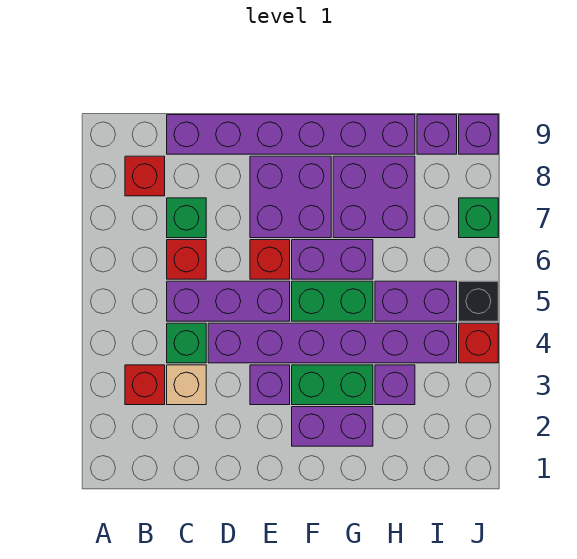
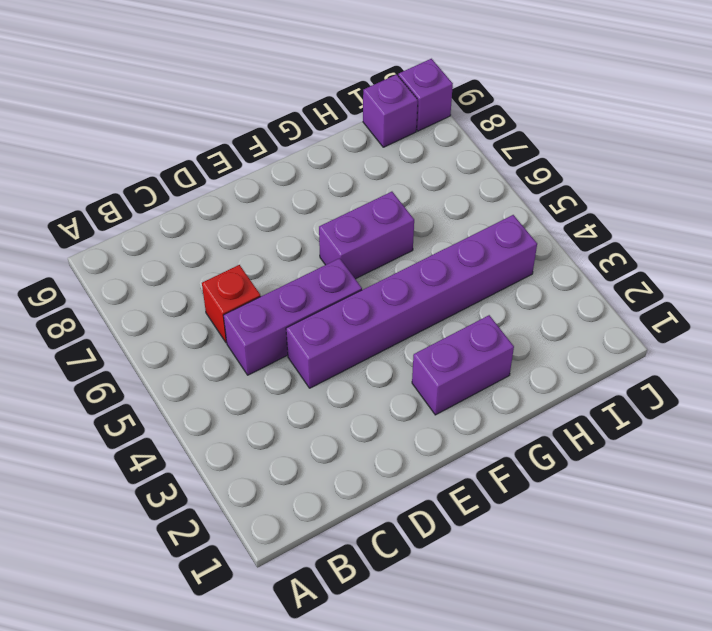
none -> red 1x1 brick [125,365,165,405]
none -> red 1x1 brick [125,156,165,196]
none -> tan 1x1 brick [167,365,206,405]

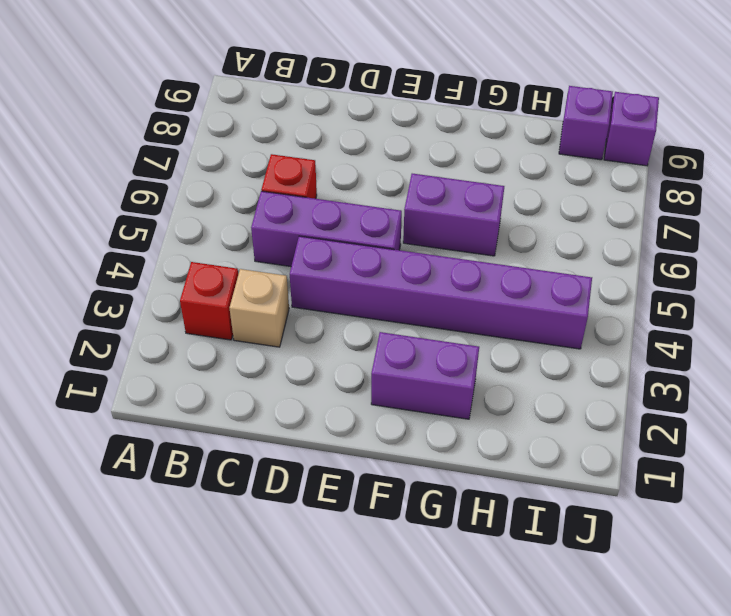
none -> red 1x1 brick [125,156,165,196]
none -> green 1x1 brick [167,323,206,363]
none -> green 1x1 brick [167,198,206,238]

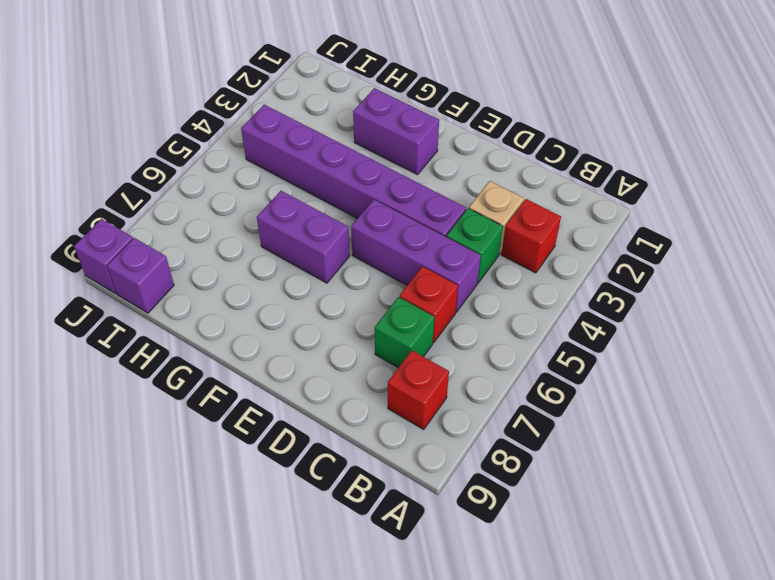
none -> purple 1x6 brick [167,115,415,154]
none -> purple 1x1 brick [250,365,290,405]
none -> red 1x1 brick [250,240,290,279]

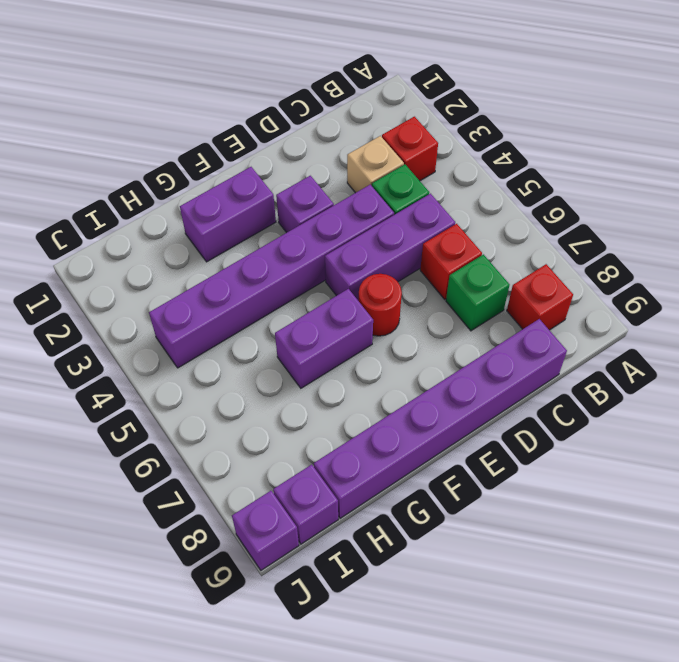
red 1x1 round brick [359,274,402,336] -> red 1x1 brick [250,240,290,279]
none -> purple 2x2 brick [250,156,331,238]
none -> green 1x2 brick [292,365,373,405]
none -> green 1x2 brick [292,281,373,321]

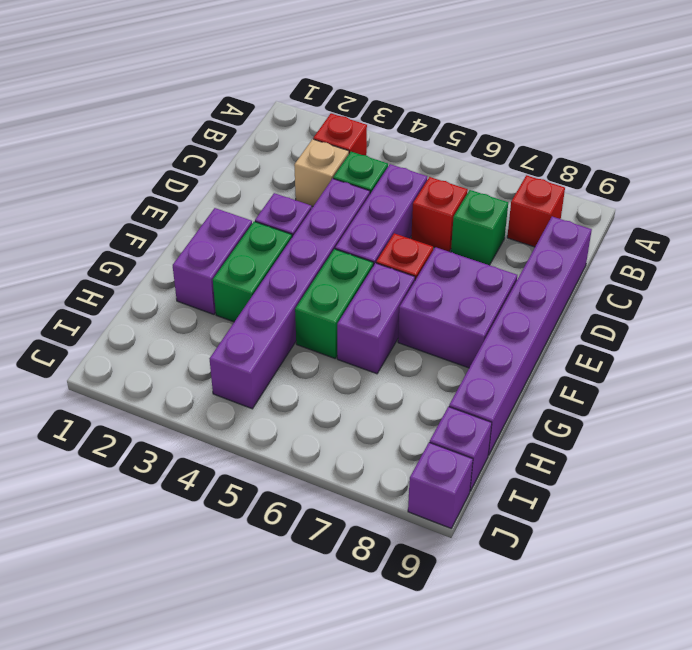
none -> purple 2x2 brick [333,156,415,238]
none -> purple 1x1 brick [375,365,415,405]
none -> purple 1x2 brick [375,281,457,321]

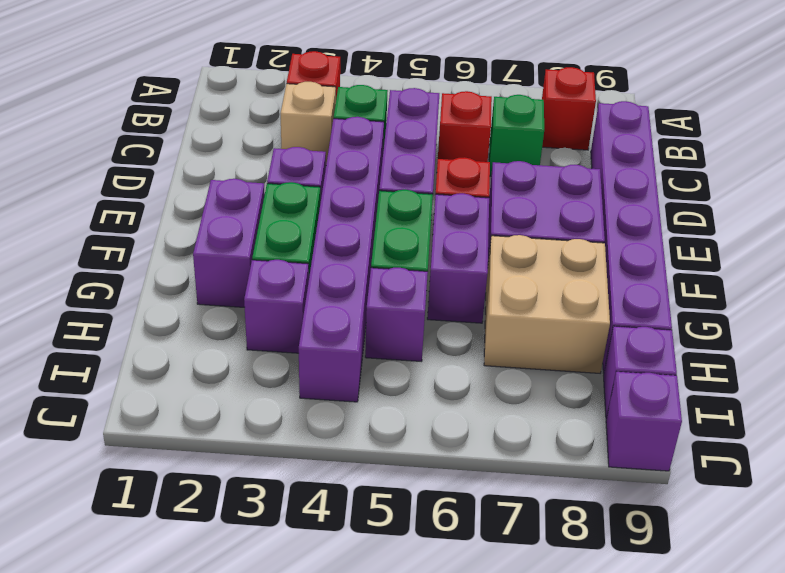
tan 2x2 brick [484,235,610,373] -> purple 2x2 brick [333,156,415,238]
purple 1x1 brick [365,268,428,361] -> purple 1x2 brick [375,281,457,321]
none -> red 1x1 brick [459,323,498,363]
none -> black 1x1 brick [459,281,498,321]
none -> green 1x1 brick [459,198,498,238]

